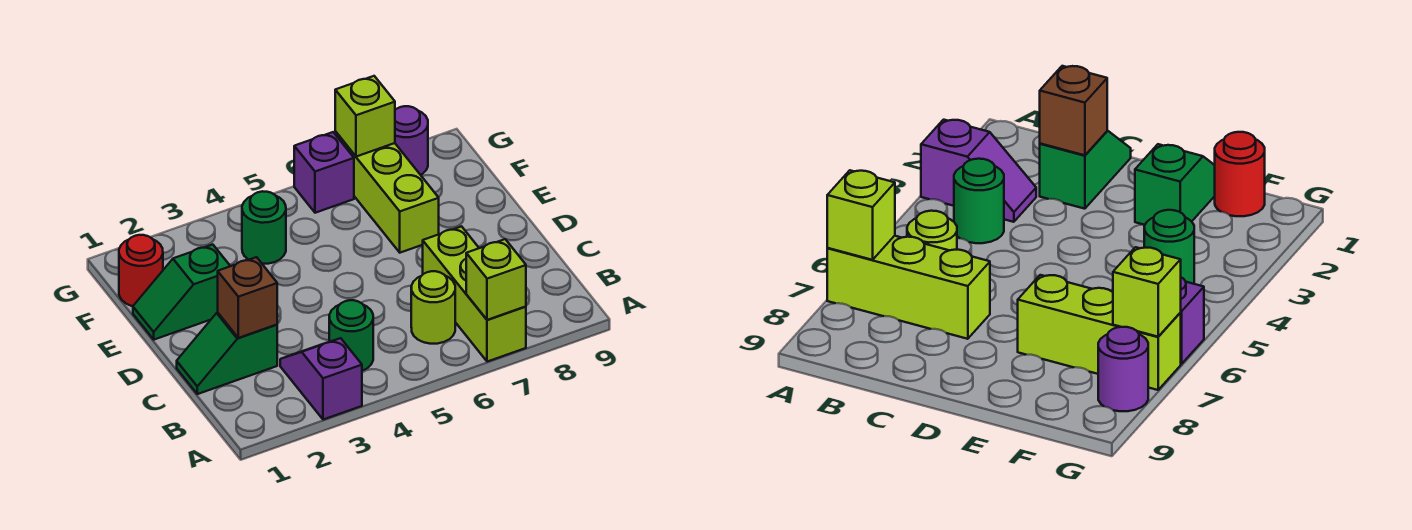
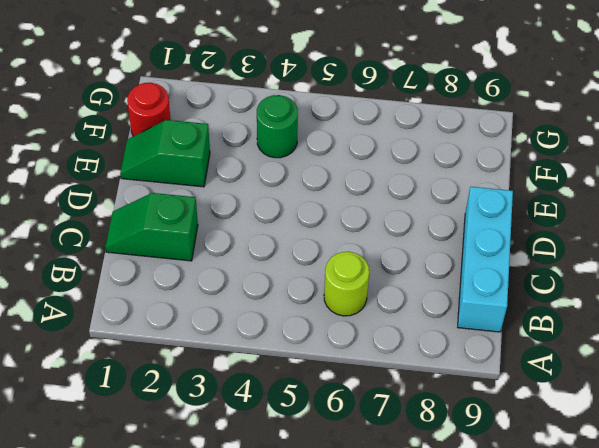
cyan 1x3 brick [458,187,513,332] -> none
none -> purple 1x2 slope [280,338,362,420]
none -> lime 1x3 brick [423,226,526,362]
none -> green 1x1 round brick [329,300,373,371]

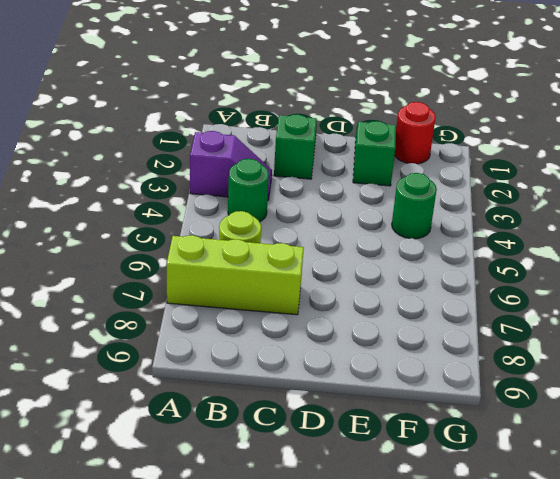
none -> lime 1x3 brick [335,132,439,253]
none -> purple 1x1 brick [294,132,354,213]
none -> purple 1x1 round brick [395,106,428,175]

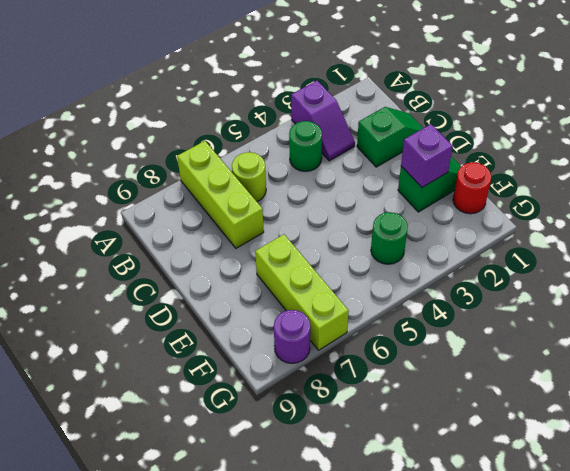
purple 1x1 brick [401,124,453,187] -> purple 1x1 brick moved to [294,132,354,213]
none -> lime 1x1 brick [466,239,526,320]
none -> brown 1x1 brick [218,257,277,338]
none -> lime 1x1 brick [335,76,395,157]

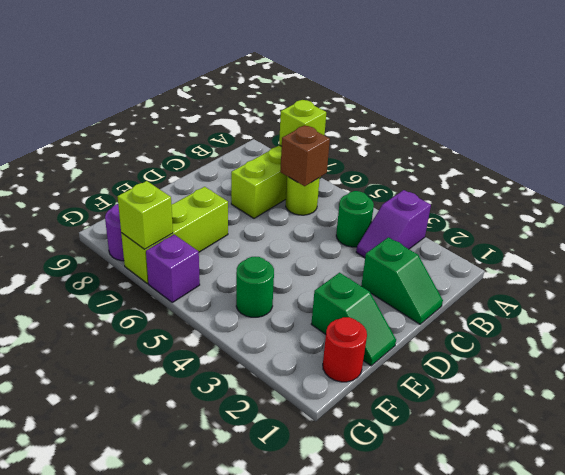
brown 1x1 brick [280,125,330,186] -> brown 1x1 brick moved to [218,257,277,338]

